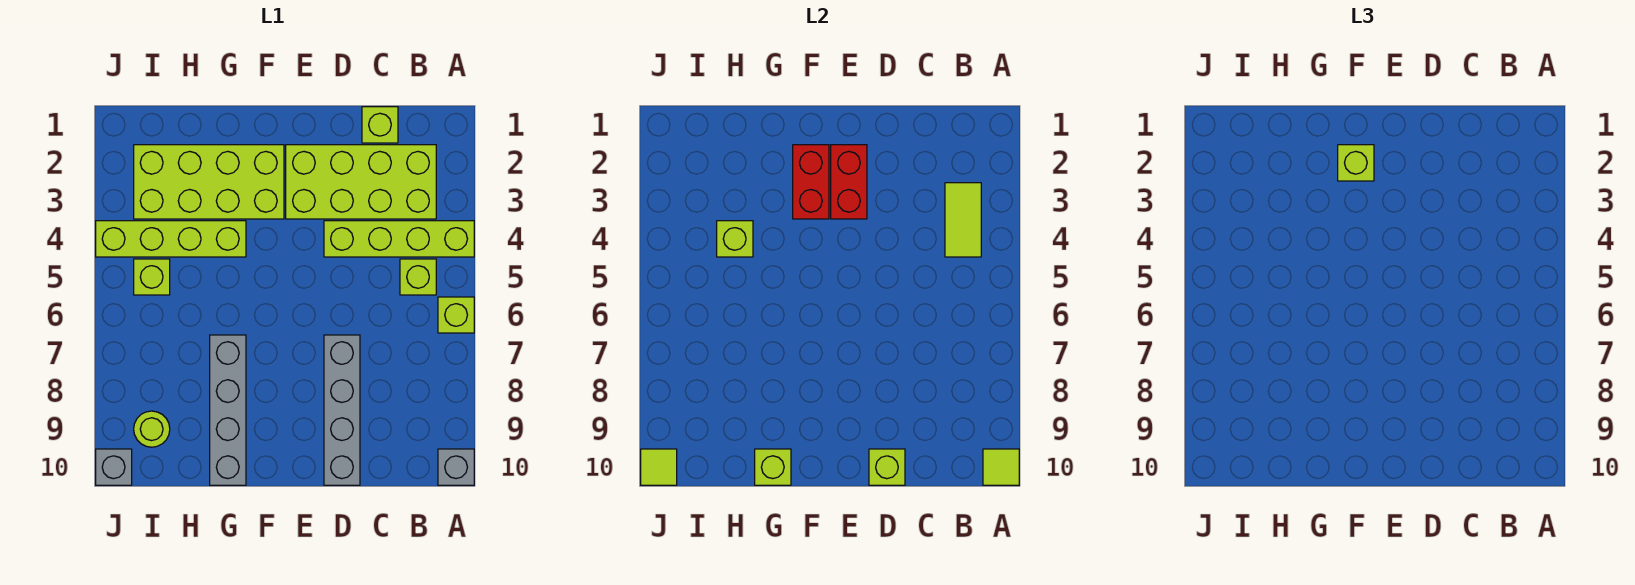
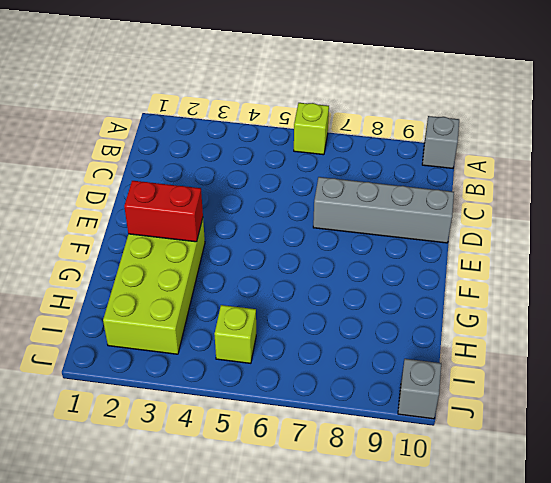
none -> lime 1x4 brick [324,221,474,257]
none -> lime 2x4 brick [286,145,436,219]
none -> lime 1x1 brick [400,259,436,295]

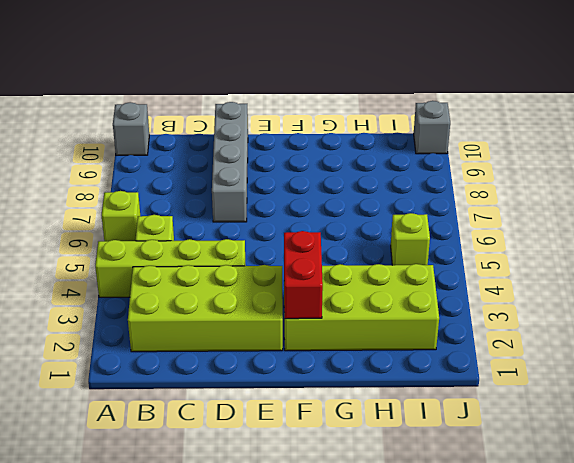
none -> lime 1x1 brick [362,107,398,143]
none -> lime 1x4 brick [96,221,246,257]
none -> grey 1x4 brick [210,335,246,485]

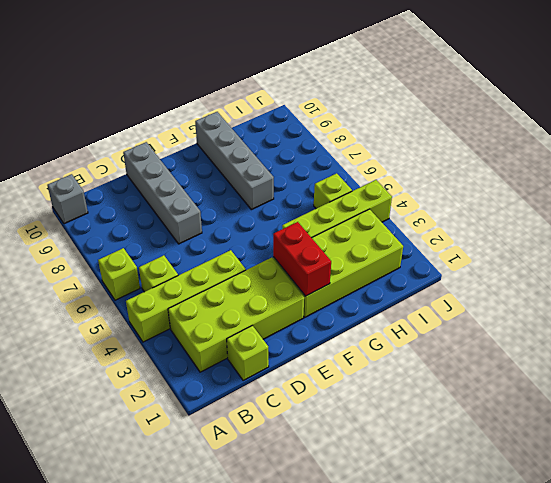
none -> lime 1x1 round brick [134,411,170,447]
none -> grey 1x1 brick [96,449,132,485]
none -> lime 1x1 tile [983,449,1019,485]

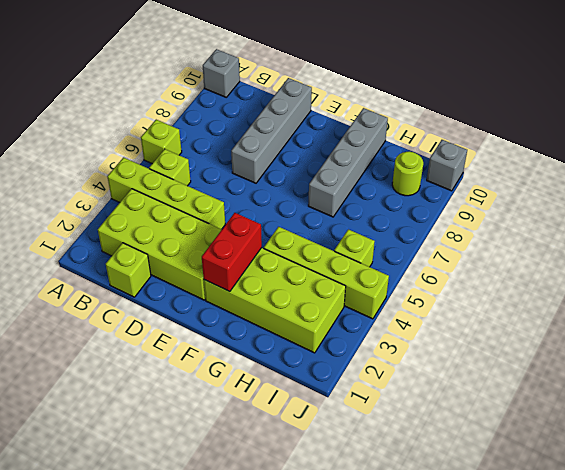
none -> lime 1x1 tile [983,449,1019,485]
none -> lime 1x2 tile [945,183,981,257]
none -> lime 1x1 brick [869,449,905,485]

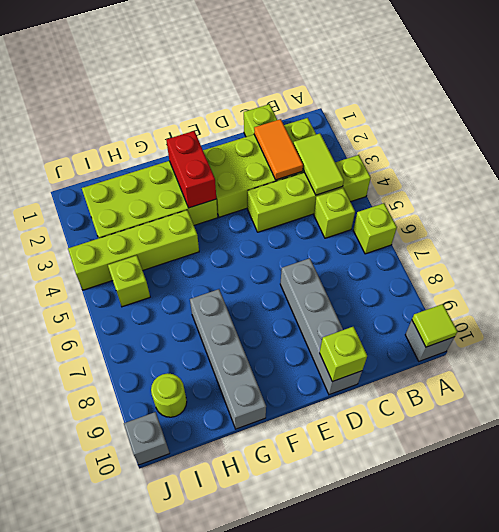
orange 1x2 tile [254,119,303,180] -> none
none -> red 1x2 brick [831,145,867,219]
none -> lime 1x1 brick [755,449,791,485]
none -> lime 1x1 brick [717,221,753,257]

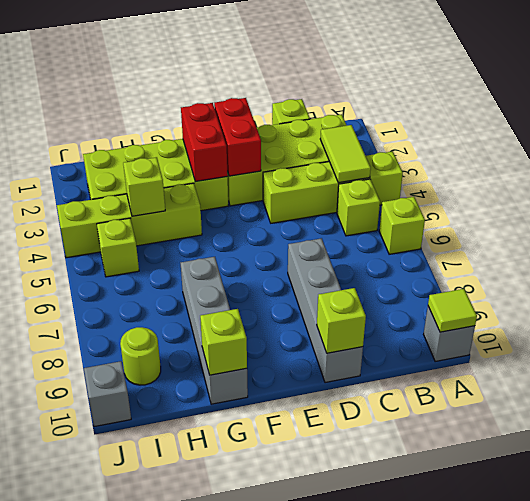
none -> lime 1x1 tile [641,449,677,485]
none -> lime 1x1 brick [1338,145,1374,181]

